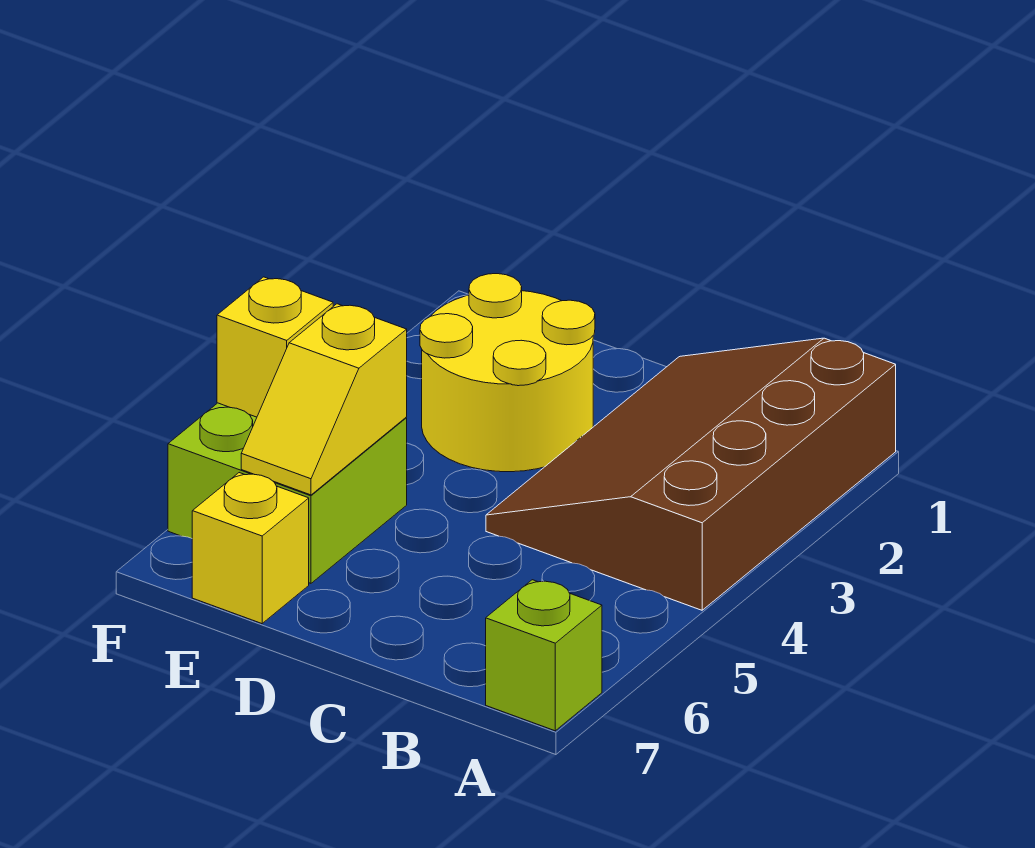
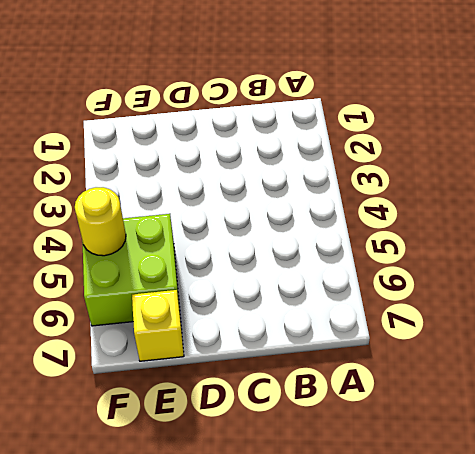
yellow 1x1 round brick [75,187,126,256] -> yellow 1x1 brick [217,277,333,417]
none -> brown 3x4 slope [486,338,896,610]
none -> lime 1x1 brick [486,580,602,731]

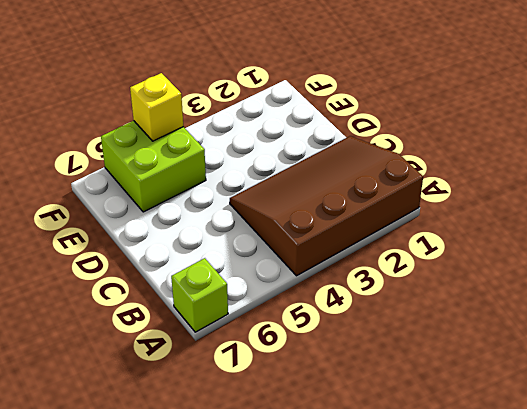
none -> yellow 2x2 round brick [420,274,595,472]
none -> yellow 1x1 brick [192,473,309,624]

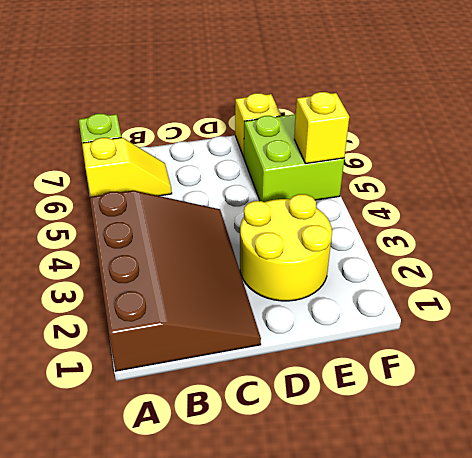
yellow 1x2 slope [82,138,172,197] -> yellow 1x2 slope turned to [241,304,407,495]

